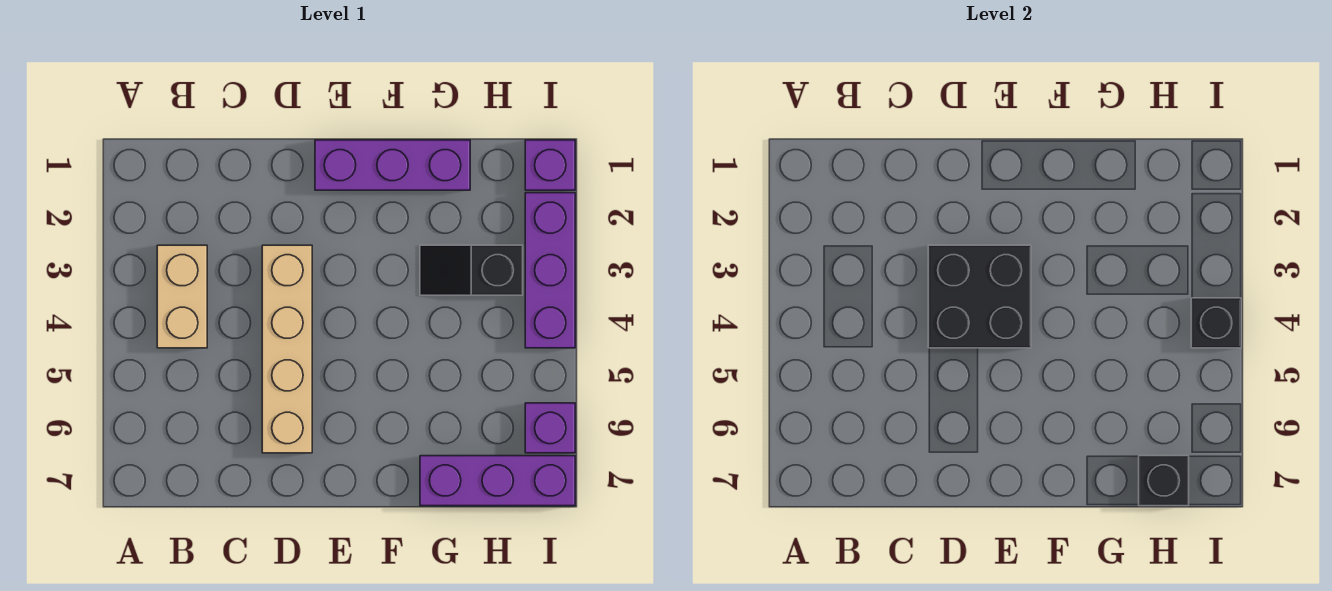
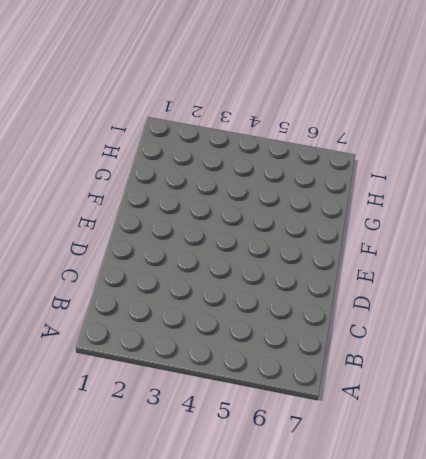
none -> tan 1x2 brick [157,245,207,348]
none -> tan 1x4 brick [262,245,312,453]

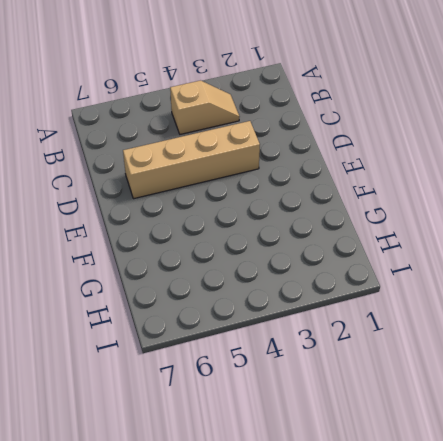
tan 1x2 slope [170,80,240,134] -> tan 1x2 brick [157,245,207,348]
none -> purple 1x3 brick [315,140,470,190]
none -> black 1x2 slope [420,245,523,295]

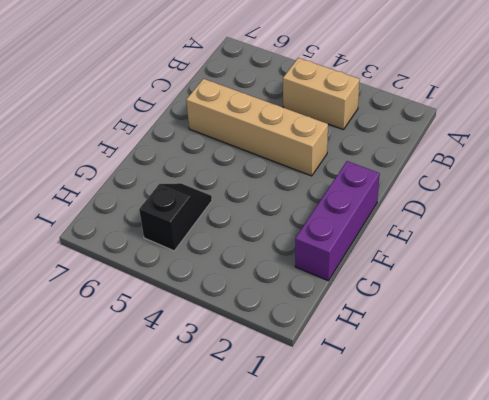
black 1x2 slope [139,183,212,251] -> black 1x2 slope moved to [420,245,523,295]
none -> purple 1x3 brick [420,456,575,506]
none -> purple 1x1 brick [525,140,575,190]

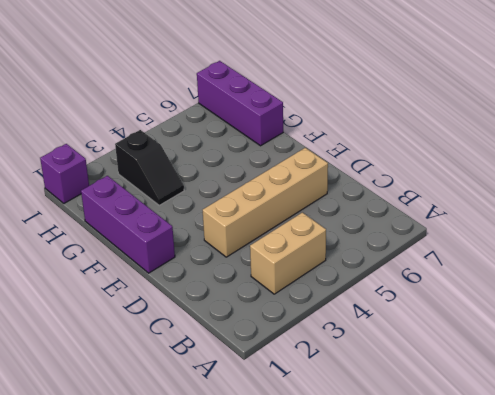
none -> purple 1x3 brick [525,193,575,348]
none -> purple 1x1 brick [525,403,575,453]

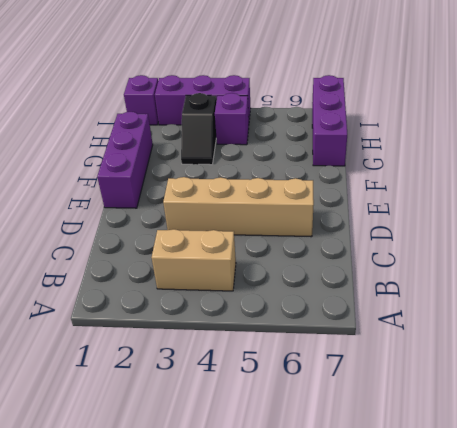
purple 1x1 brick [215,93,249,145] -> purple 1x1 brick moved to [525,403,575,453]
none -> black 2x2 brick [928,245,1031,348]
none -> black 1x1 brick [1139,456,1189,506]

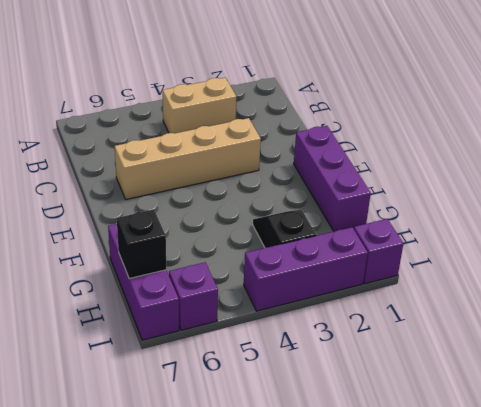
none -> black 2x2 brick [928,245,1031,348]
none -> black 1x1 brick [1191,298,1241,348]

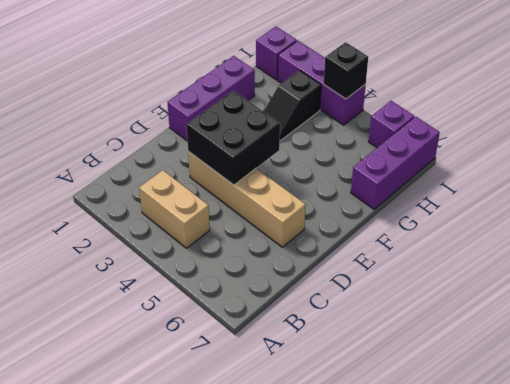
none -> black 1x1 brick [1139,456,1189,506]

